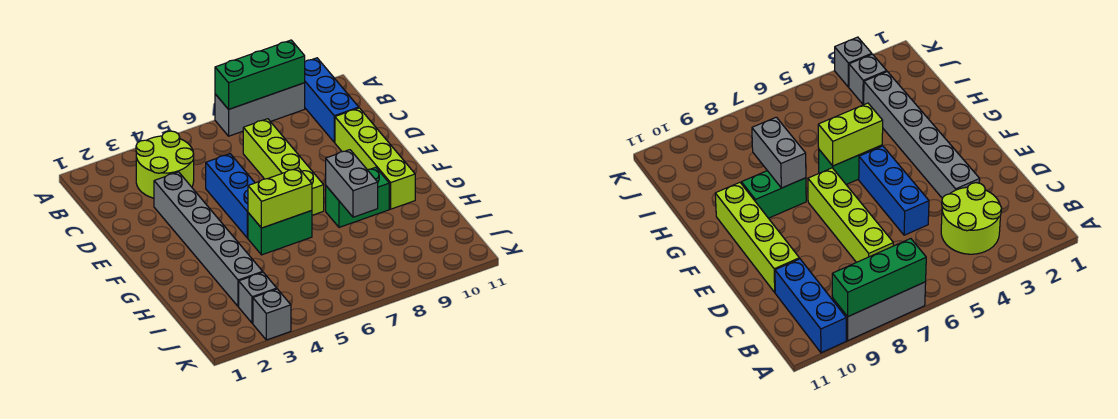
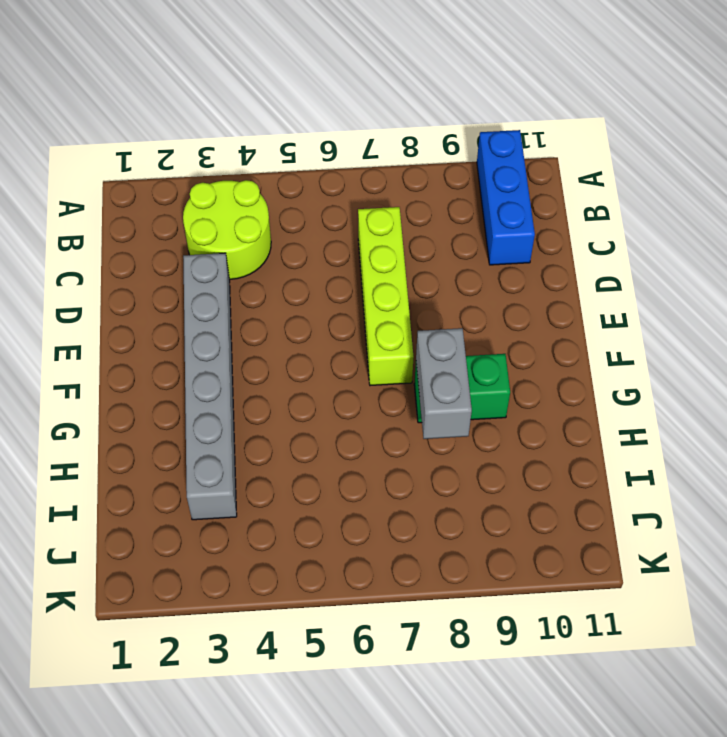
none -> grey 1x3 brick [215,83,305,136]
none -> blue 1x3 brick [206,154,255,238]
none -> lime 1x4 brick [335,108,415,209]

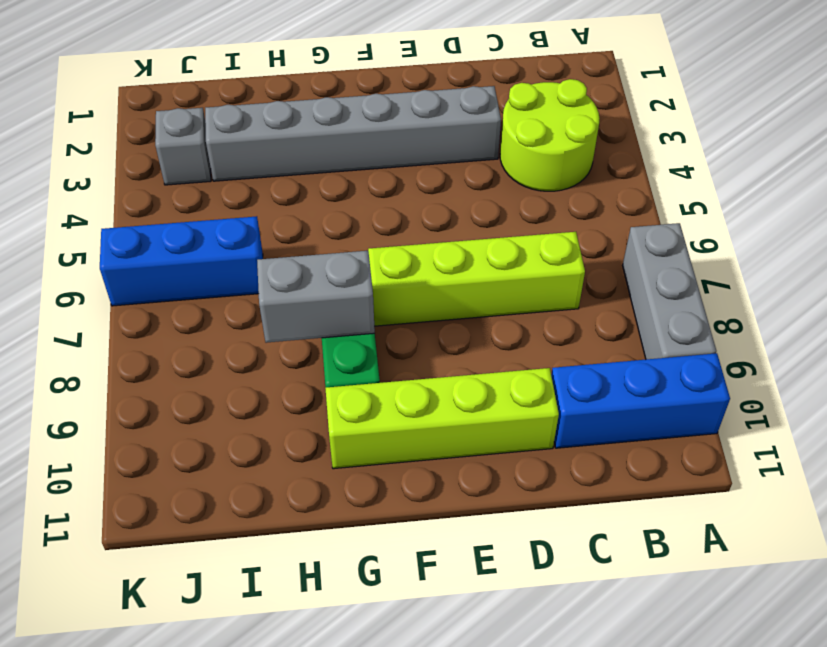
blue 1x3 brick [100,216,263,306] -> blue 1x3 brick moved to [206,154,255,238]
none -> green 1x2 brick [248,211,312,255]
none -> grey 1x1 brick [253,289,291,340]
none -> green 1x3 brick [215,40,305,109]

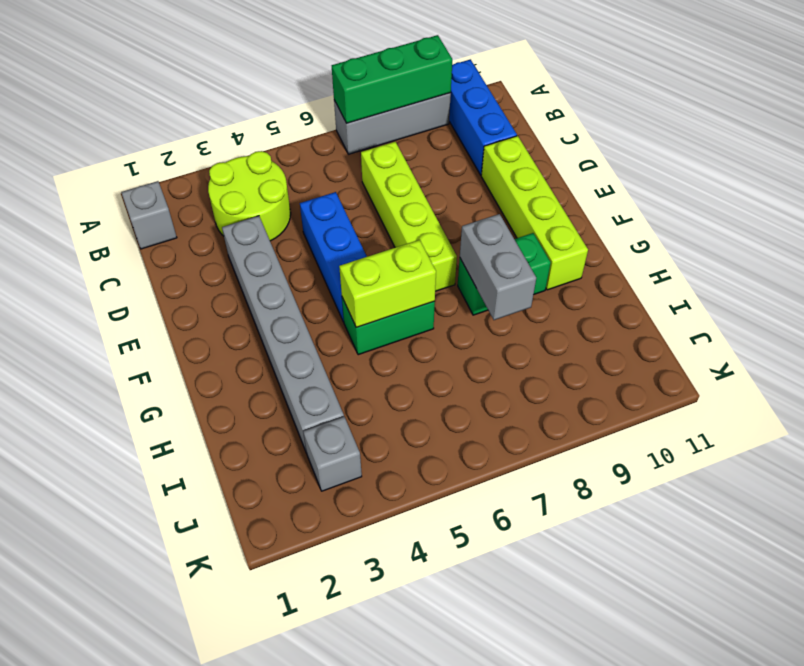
grey 1x1 brick [121,181,177,249] -> grey 1x1 brick moved to [253,289,291,340]

